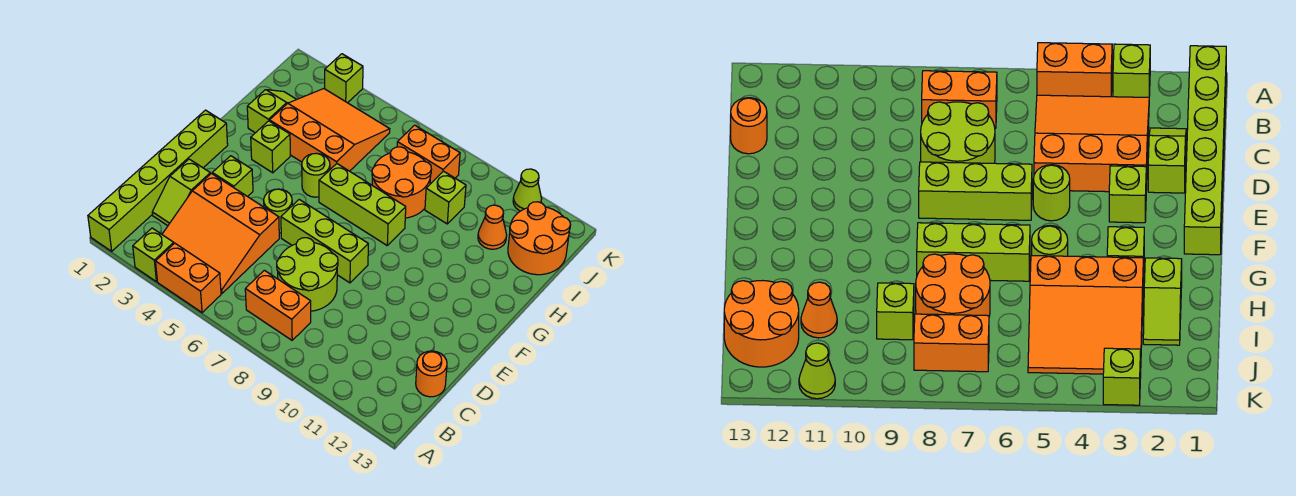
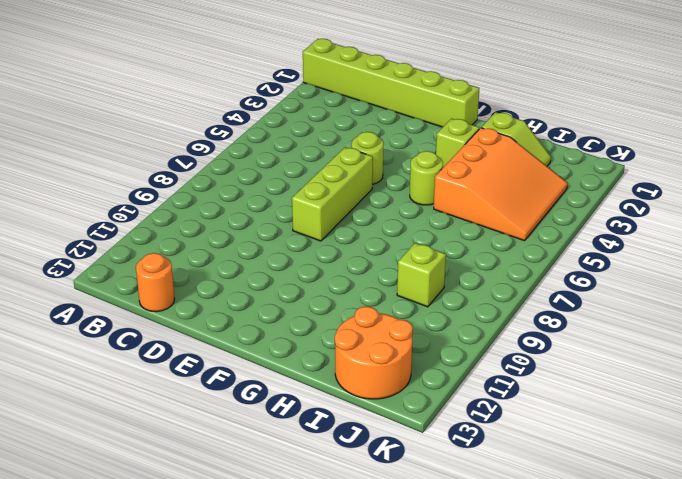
none -> lime 1x1 brick [133,228,174,282]
none -> orange 1x2 brick [156,243,221,313]
none -> orange 3x3 slope [162,174,279,293]

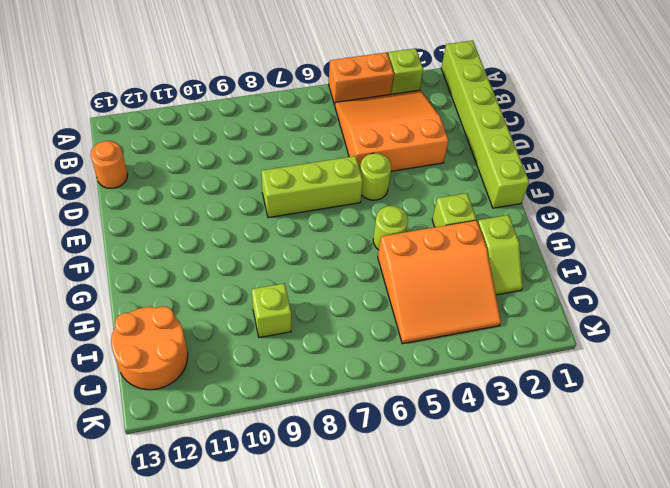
none -> orange 1x2 brick [245,270,311,340]
none -> lime 1x2 slope [152,159,210,226]
none -> lime 2x2 round brick [277,238,338,311]

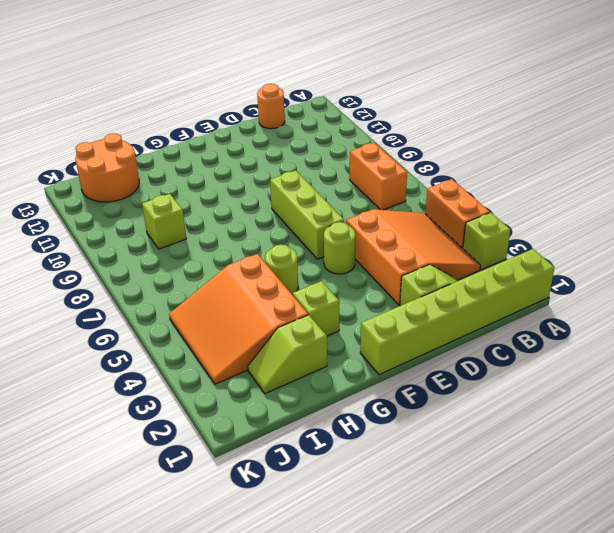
none -> lime 2x2 round brick [277,238,338,311]
none -> lime 1x1 brick [212,156,253,197]
none -> lime 1x3 brick [319,164,406,245]

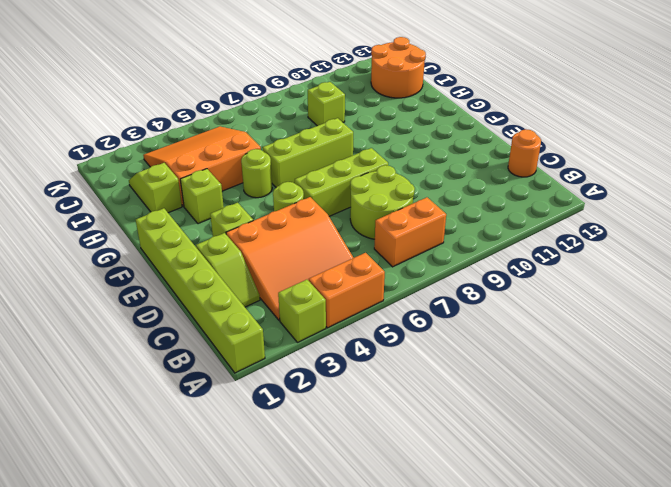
none -> orange 2x2 round brick [372,147,431,218]
none -> orange 1x1 cone [478,205,507,249]
none -> orange 1x2 brick [397,125,460,184]

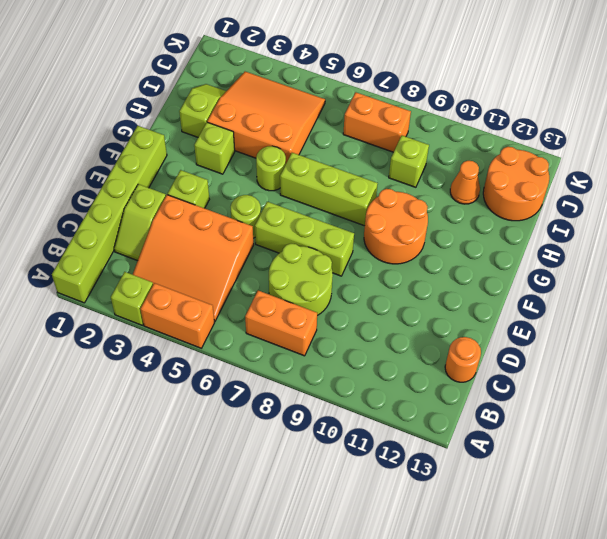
orange 2x2 round brick [364,189,428,264] -> orange 2x2 round brick moved to [372,147,431,218]
none -> lime 1x1 brick [325,54,363,103]
none -> lime 1x1 cone [513,169,542,211]

